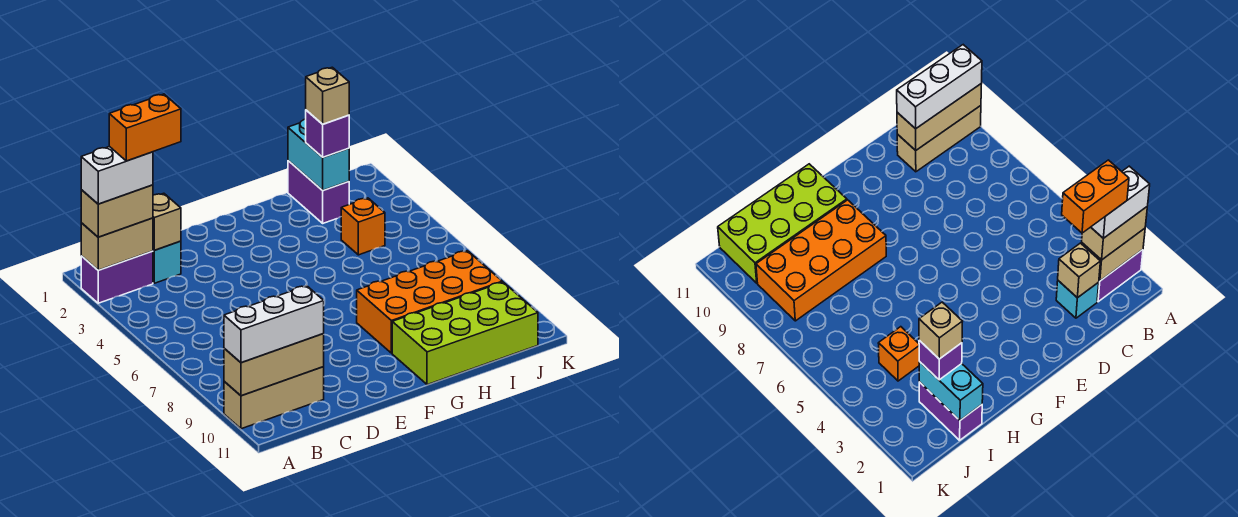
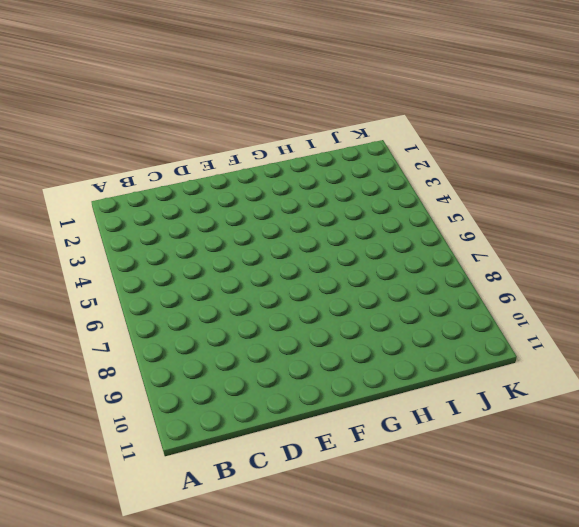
none -> purple 1x2 brick [81,251,153,303]
none -> tan 1x3 brick [224,367,324,429]
none -> cyan 1x1 brick [153,241,181,283]

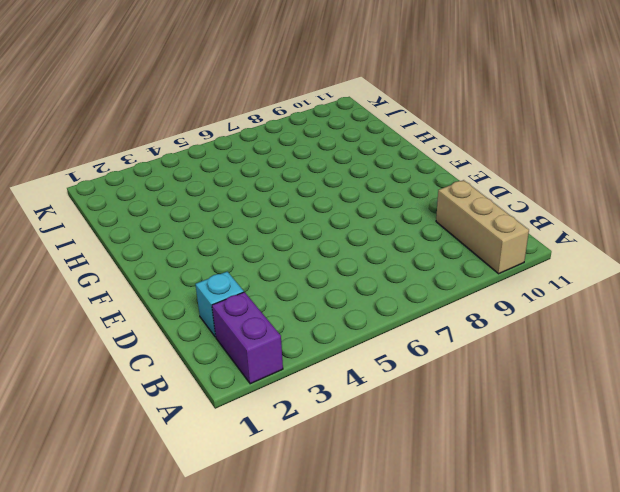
none -> orange 2x4 brick [357,251,502,353]
none -> lime 2x4 brick [392,282,538,385]
none -> purple 1x2 brick [288,161,349,223]

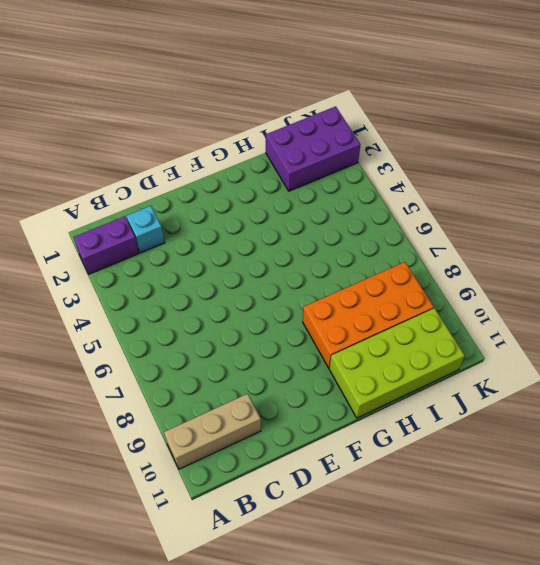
purple 2x3 brick [266,106,361,191] -> purple 1x2 brick [288,161,349,223]
none -> orange 1x1 brick [341,198,385,255]
none -> tan 1x2 brick [81,218,153,270]
none -> tan 1x3 brick [224,334,324,396]

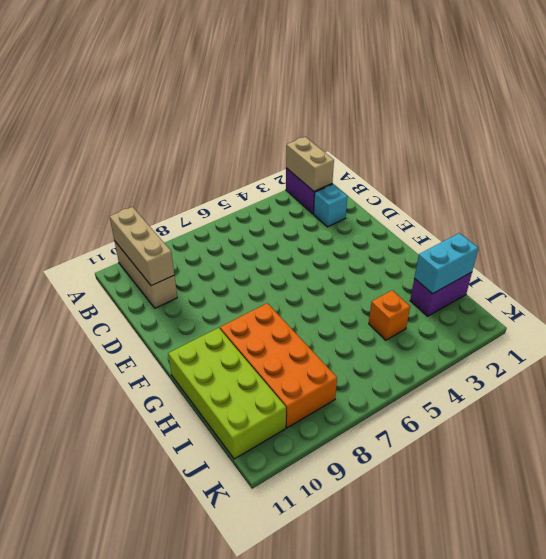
none -> tan 1x1 brick [153,193,181,250]
none -> tan 1x2 brick [81,185,153,237]
none -> white 1x3 brick [224,286,324,363]

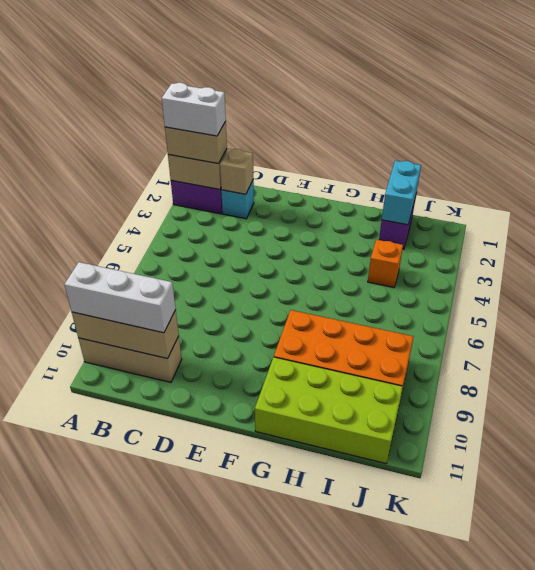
none -> purple 1x1 brick [306,110,349,157]
none -> tan 1x1 brick [306,67,349,124]
none -> orange 1x2 brick [109,94,181,161]

